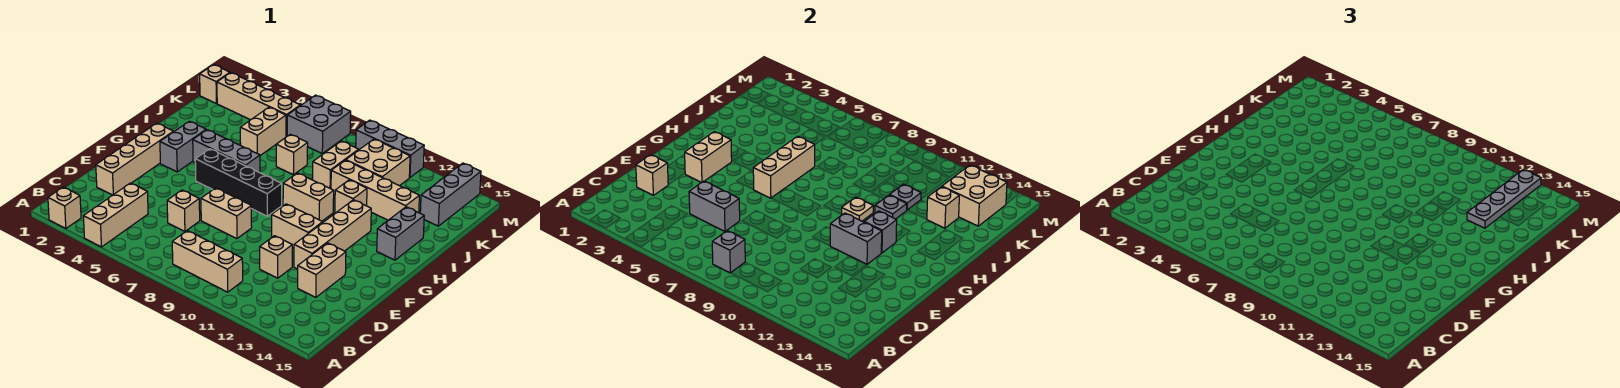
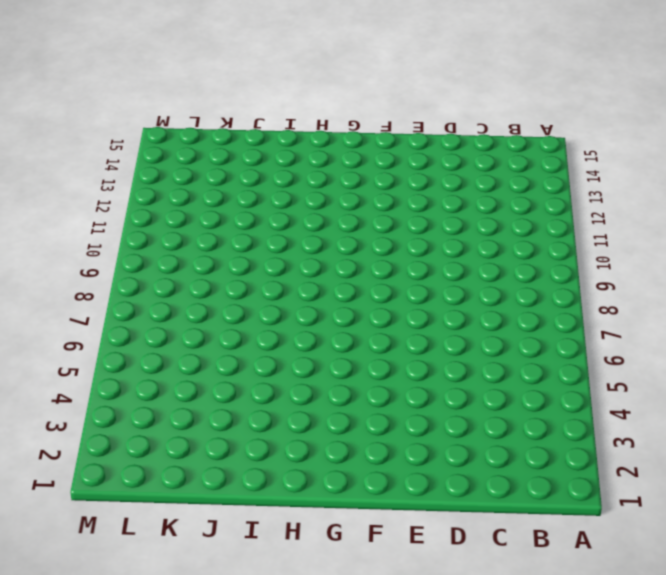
none -> tan 1x1 brick [48,187,81,229]
none -> tan 1x3 brick [83,183,148,247]
none -> tan 1x3 brick [172,231,243,292]
none -> tan 1x4 brick [96,123,174,195]

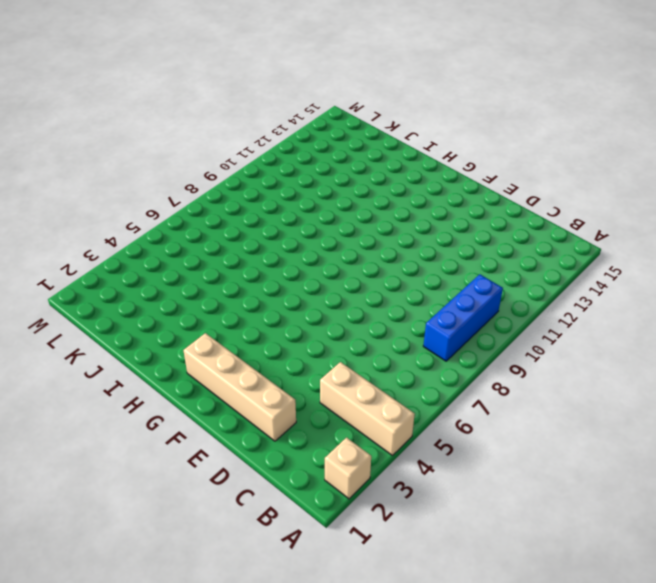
blue 1x3 brick [423,274,503,361] -> tan 1x3 brick [172,231,243,292]
none -> tan 1x1 brick [167,190,200,231]
none -> tan 1x1 brick [260,236,292,278]
none -> tan 1x2 brick [298,243,346,297]
none -> tan 1x2 brick [201,188,252,239]

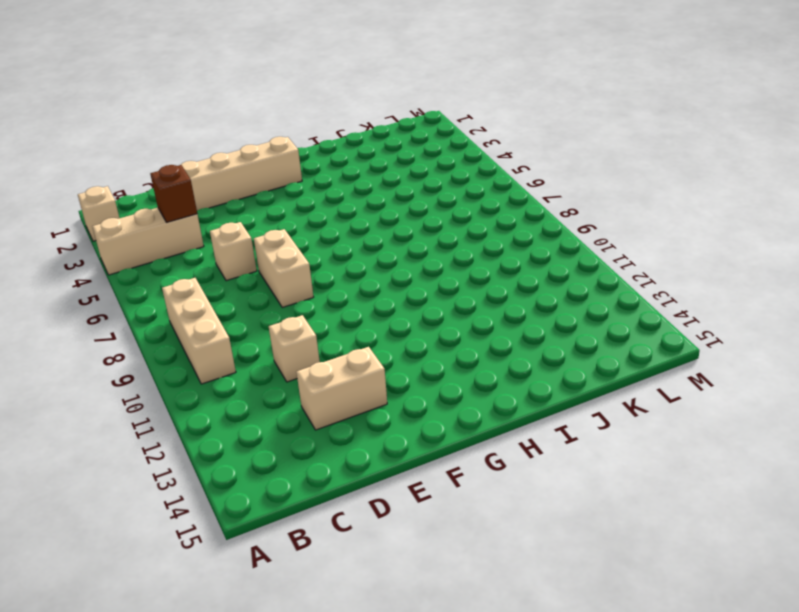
brown 1x1 brick [150,165,197,222] -> none
none -> tan 1x4 brick [294,200,371,269]
none -> tan 1x2 brick [272,204,323,248]
none -> grey 1x2 brick [160,121,206,172]
none -> black 1x4 brick [195,149,282,216]

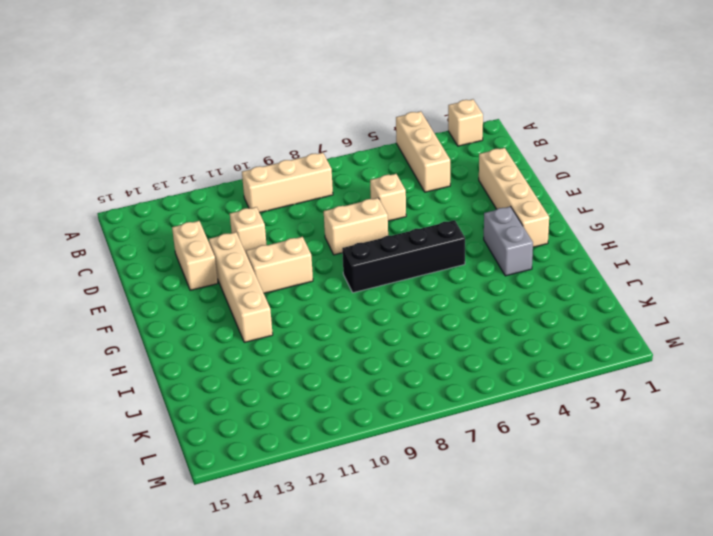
none -> grey 1x3 brick [193,130,260,173]
none -> tan 1x2 brick [283,173,334,221]
none -> grey 1x2 brick [377,207,424,260]
none -> tan 1x1 brick [335,180,367,213]

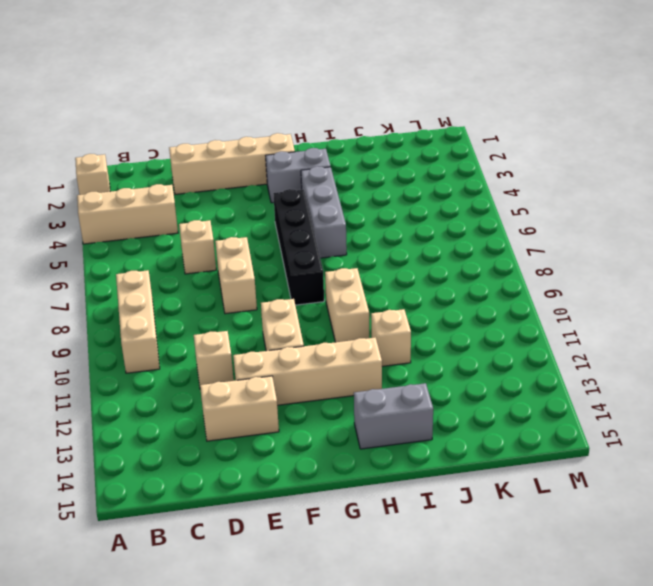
none -> tan 1x2 brick [240,107,286,155]
none -> tan 1x1 brick [276,134,308,175]
none -> tan 1x2 brick [313,141,359,189]
none -> tan 1x4 brick [331,160,419,220]

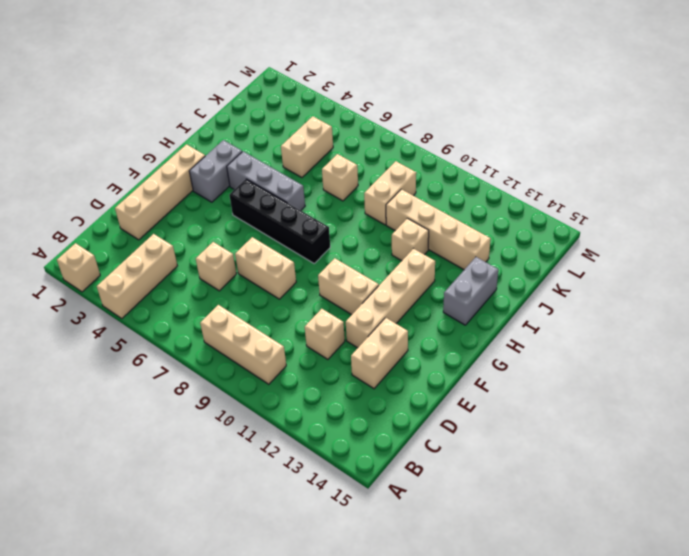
none -> tan 1x2 brick [283,173,334,221]
none -> tan 2x2 brick [346,139,410,186]
none -> grey 1x3 brick [420,163,481,226]
none -> tan 1x1 brick [200,65,230,103]

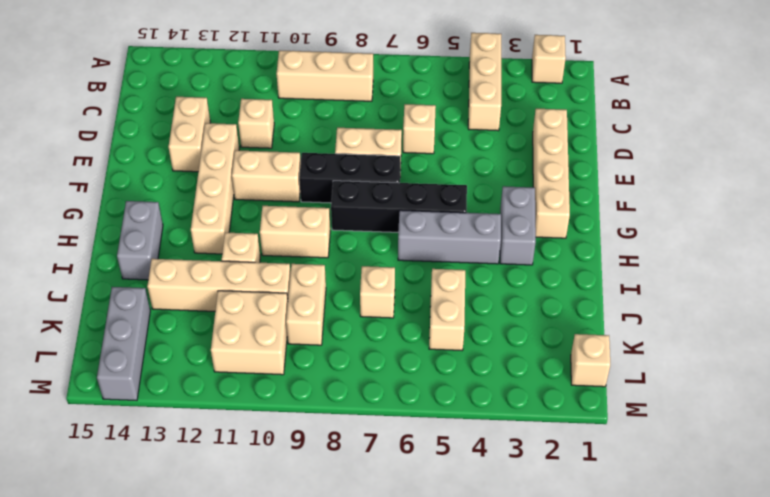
black 1x3 brick [299,153,400,203] -> none
none -> tan 1x4 brick [217,73,300,137]
none -> grey 2x2 brick [287,95,351,153]
none -> grey 1x3 brick [356,120,424,177]
none -> grey 1x1 brick [712,231,745,273]

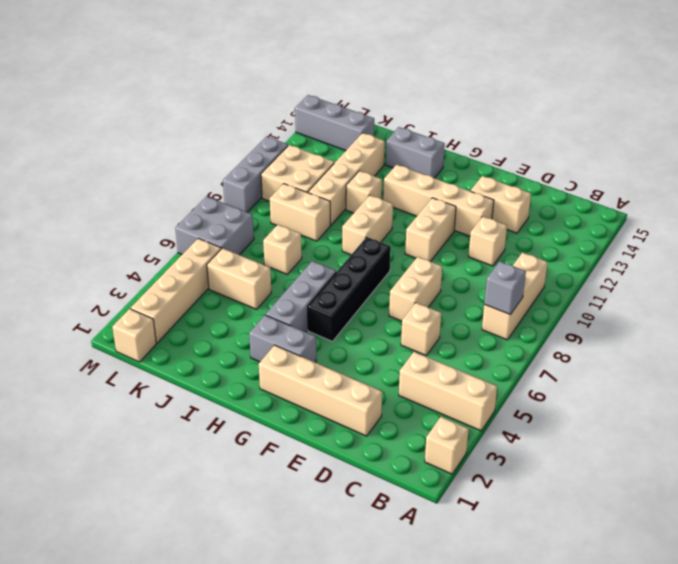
none -> tan 1x1 brick [636,155,668,195]
none -> grey 1x2 brick [689,181,740,231]
none -> tan 1x2 brick [685,132,732,183]
none -> grey 1x2 brick [830,213,882,264]

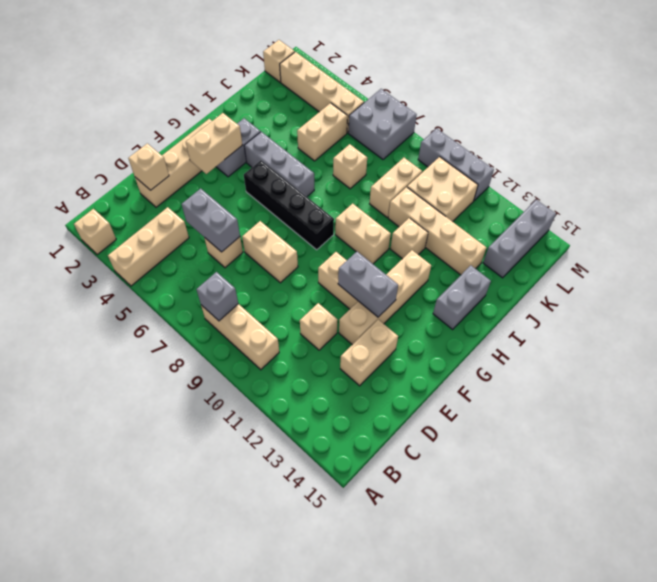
none -> tan 1x3 brick [753,136,815,198]
none -> grey 1x1 brick [864,211,897,253]
none -> tan 1x1 plate [842,197,873,221]
none -> grey 1x1 plate [875,195,907,219]

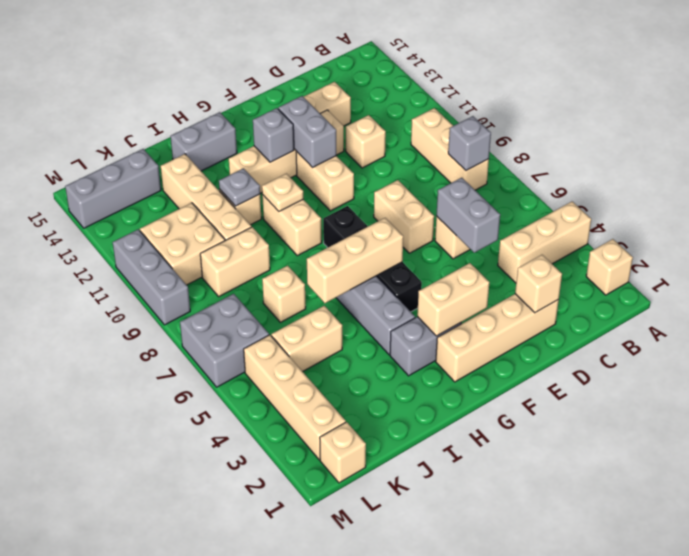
none -> grey 1x1 plate [890,184,921,210]
none -> tan 1x1 brick [927,187,959,228]
none -> tan 2x2 brick [942,165,1007,226]
none -> grey 1x4 plate [1467,170,1541,228]

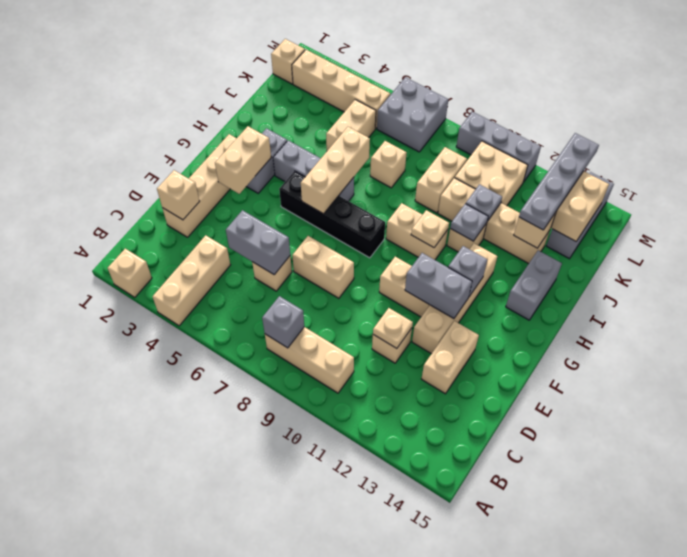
tan 1x1 plate [373,308,413,348] -> none

